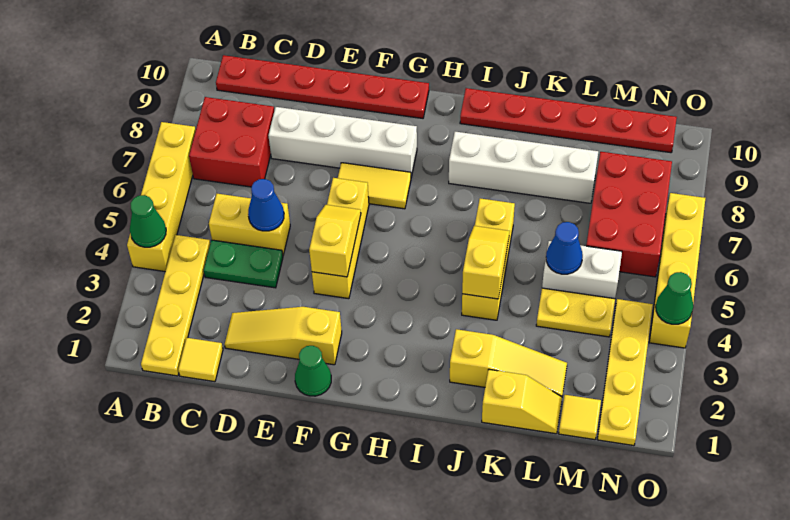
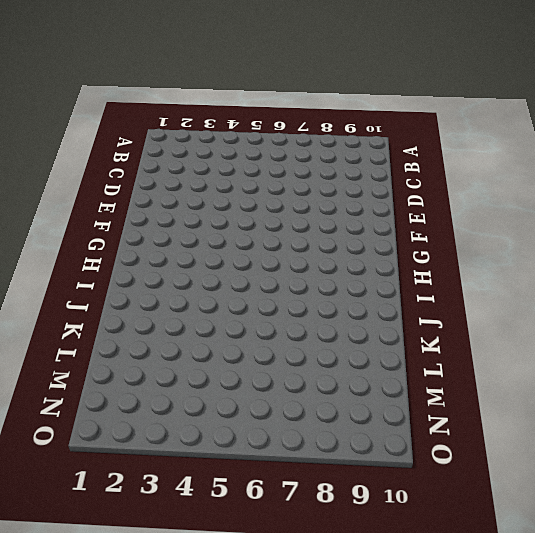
none -> yellow 1x4 brick [127,122,196,271]
none -> yellow 1x4 plate [141,235,210,376]
none -> red 2x2 brick [189,97,274,187]

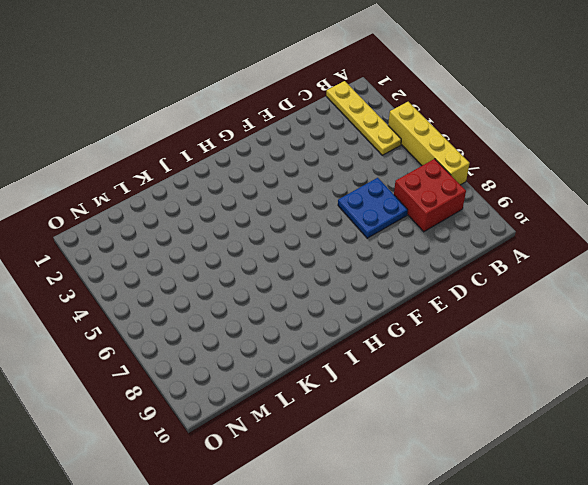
blue 2x2 plate [338,178,408,238] -> none
none -> red 1x6 plate [216,55,429,118]
none -> yellow 1x1 tile [178,338,223,382]
none -> green 1x2 plate [204,240,283,288]

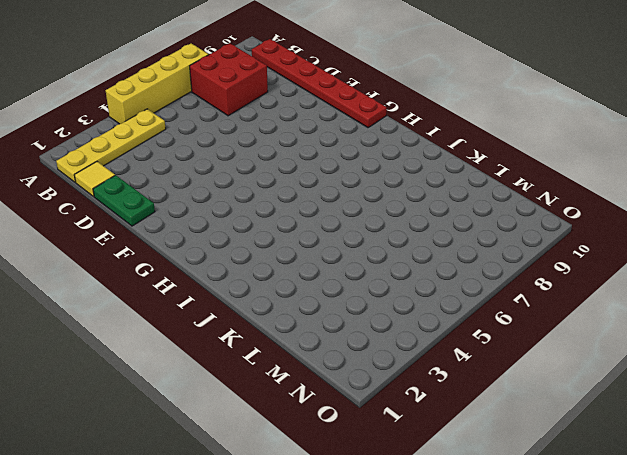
green 1x2 plate [93,175,155,226] -> green 1x2 plate moved to [204,240,283,288]
none -> yellow 1x2 brick [209,193,290,255]
none -> yellow 1x3 slope [225,307,342,365]
none -> white 1x4 brick [268,107,417,177]

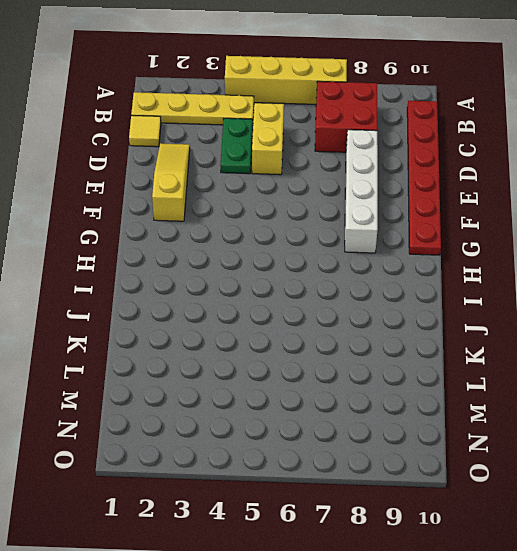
none -> green 1x1 cone [295,346,331,396]
none -> yellow 1x3 brick [312,178,369,299]
none -> yellow 1x2 tile [338,163,411,209]

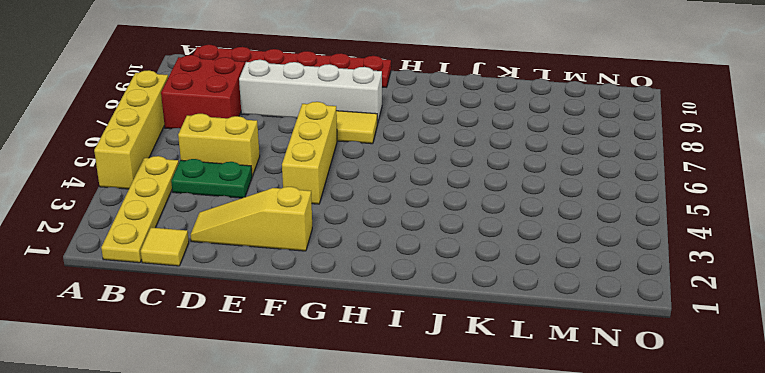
none -> green 1x1 cone [295,346,331,396]
none -> white 1x4 brick [449,132,598,203]
none -> red 1x6 plate [460,88,677,153]

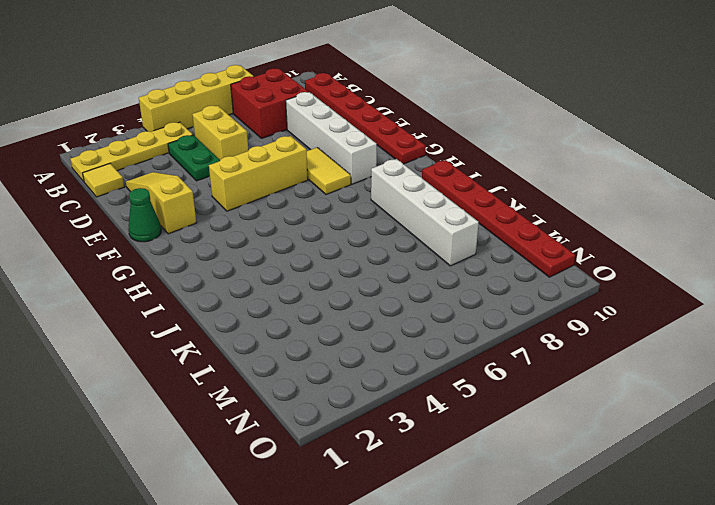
none -> yellow 1x3 slope [450,329,567,397]
none -> yellow 1x3 brick [462,198,515,320]
none -> yellow 1x2 slope [482,369,562,434]

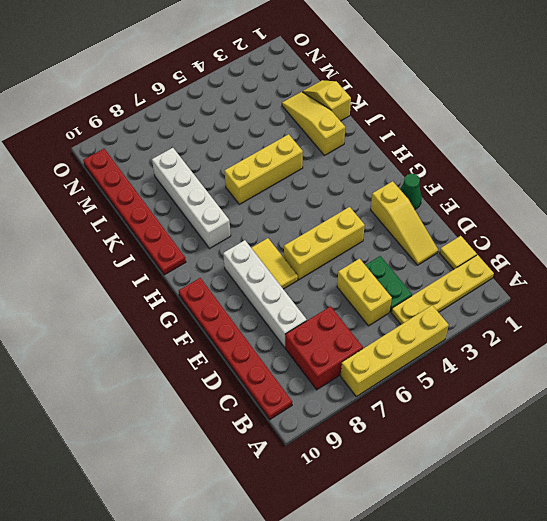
none -> yellow 1x2 plate [536,288,615,337]
none -> white 1x2 brick [542,241,622,299]
none -> yellow 1x1 tile [559,395,601,440]

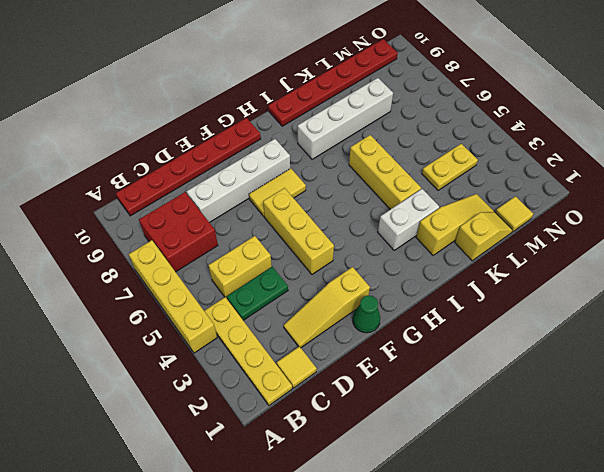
white 1x2 brick [378,189,439,250] -> white 1x2 brick moved to [542,241,622,299]
none -> red 2x3 brick [586,152,672,277]
none -> yellow 1x4 plate [597,299,653,446]
none -> yellow 1x4 brick [649,193,705,348]

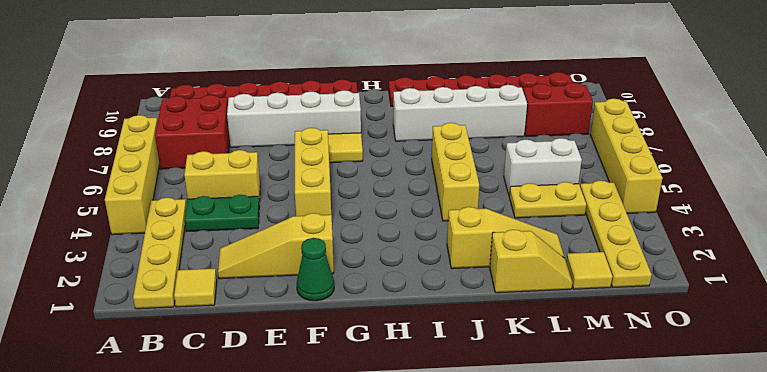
red 1x2 brick [523,83,593,137] -> red 2x3 brick [586,152,672,277]
none -> green 1x1 cone [130,195,166,247]
none -> blue 1x1 cone [248,179,284,231]
none -> yellow 1x2 slope [309,205,361,277]

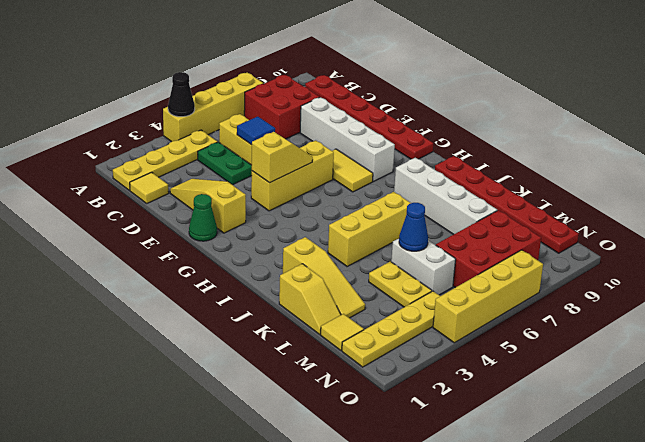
black 1x1 cone [168,72,195,117] -> green 1x1 cone [130,195,166,247]
blue 1x1 tile [237,117,275,145] -> blue 1x1 cone [248,179,284,231]
none -> yellow 1x2 slope [462,226,510,299]
none -> green 1x1 cone [656,272,693,324]

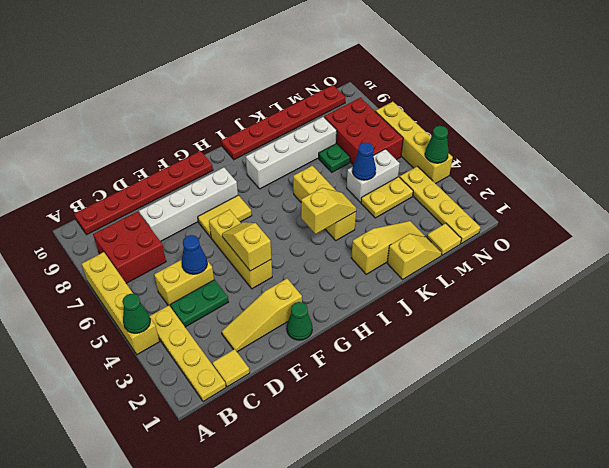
yellow 1x2 slope [301,188,356,234] -> yellow 1x2 slope turned to [462,226,510,299]
green 1x1 plate [319,143,350,172] -> none

